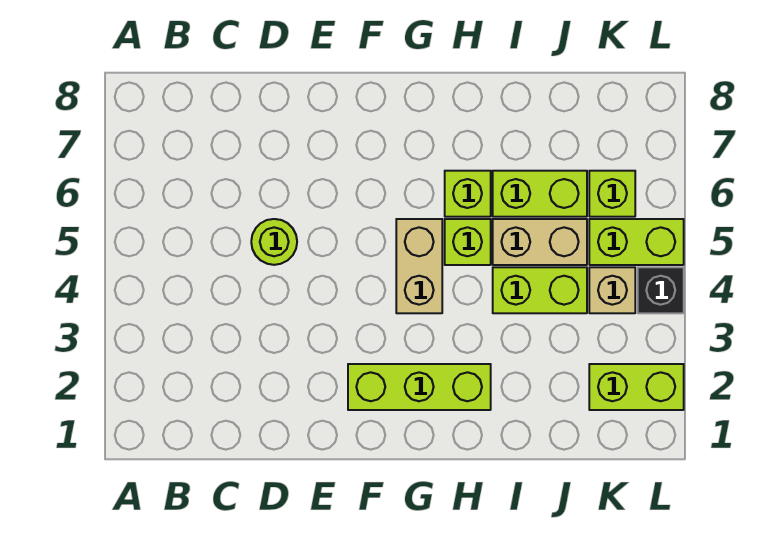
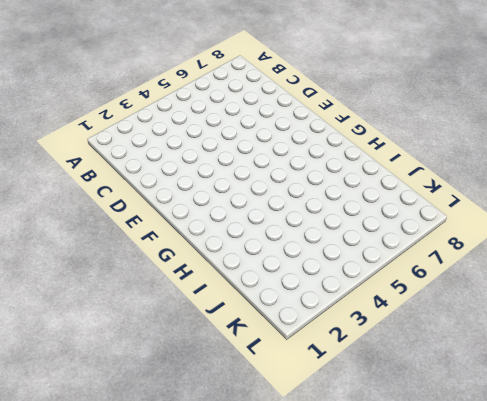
none -> lime 1x1 round brick [251,219,297,265]
none -> lime 1x3 brick [348,364,491,410]
none -> tan 1x2 brick [396,219,442,313]

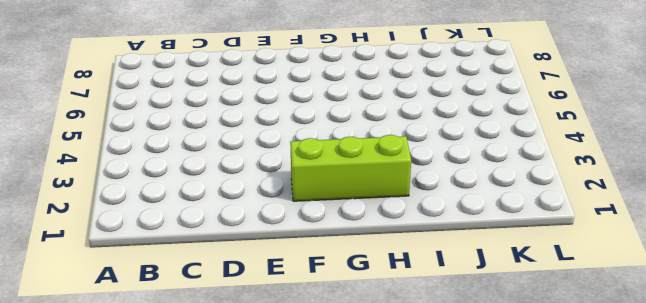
none -> lime 1x1 round brick [251,219,297,265]
none -> tan 1x2 brick [396,219,442,313]
none -> lime 1x1 brick [445,219,491,265]

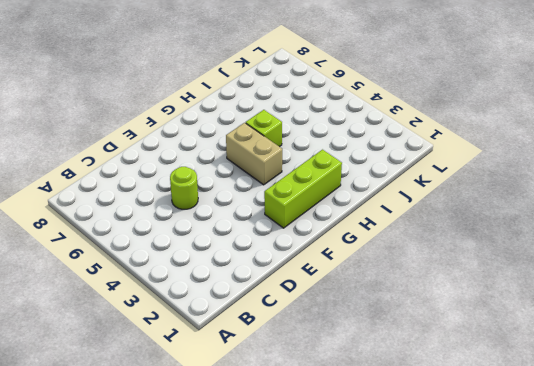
none -> lime 1x1 brick [445,171,491,217]
none -> lime 1x2 brick [493,267,587,313]
none -> tan 1x2 brick [493,219,587,265]

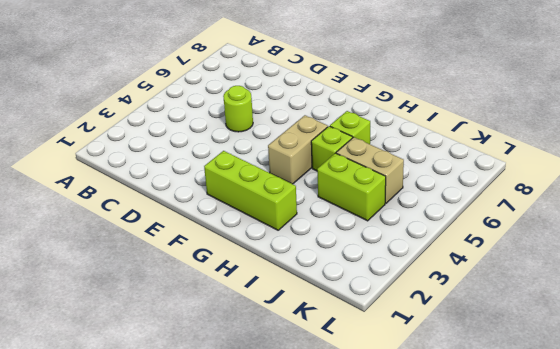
none -> lime 1x2 brick [493,171,587,217]
none -> lime 1x2 brick [589,364,684,410]
none -> tan 1x1 brick [589,267,635,313]

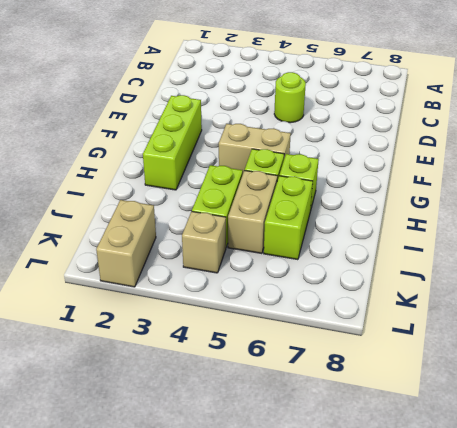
tan 1x2 brick [96,200,156,287] -> lime 1x2 brick [589,364,684,410]
none -> lime 1x2 brick [589,219,684,265]
none -> lime 1x1 brick [589,171,635,217]
none -> black 1x1 brick [638,267,684,313]

